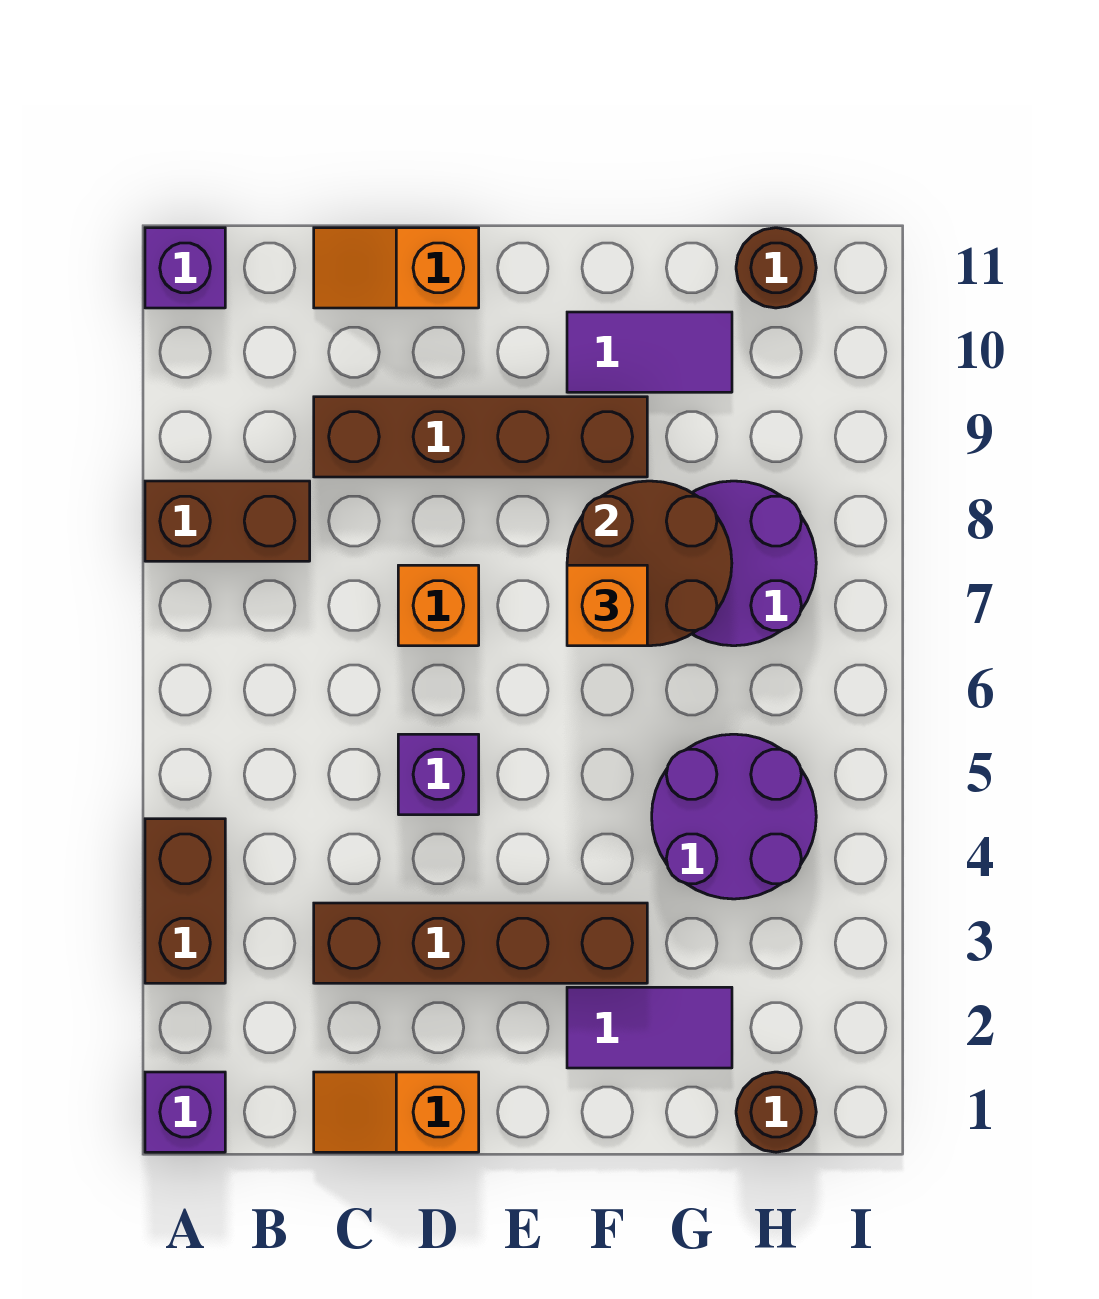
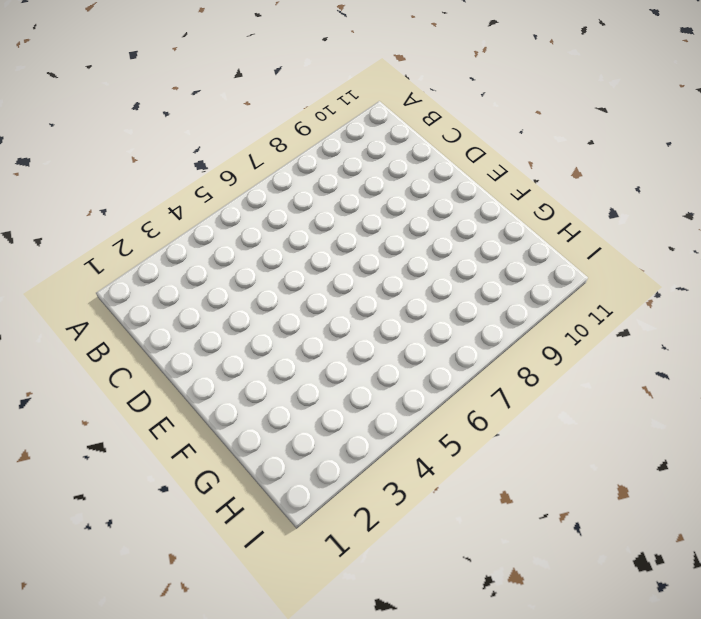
none -> purple 1x1 brick [145,1072,225,1152]
none -> brown 1x2 brick [145,819,225,983]
none -> brown 1x2 brick [145,481,310,561]

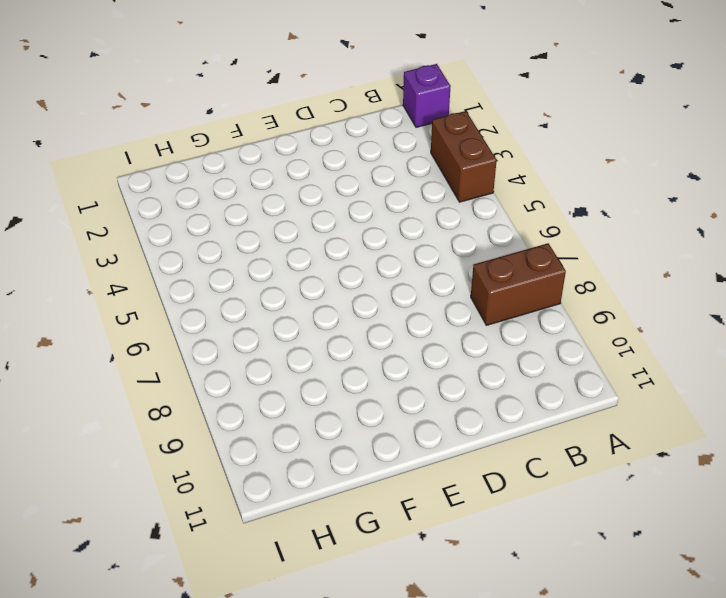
none -> purple 1x1 brick [145,228,225,308]
none -> orange 1x2 slope [314,1072,479,1152]
none -> brown 1x4 brick [314,903,647,983]

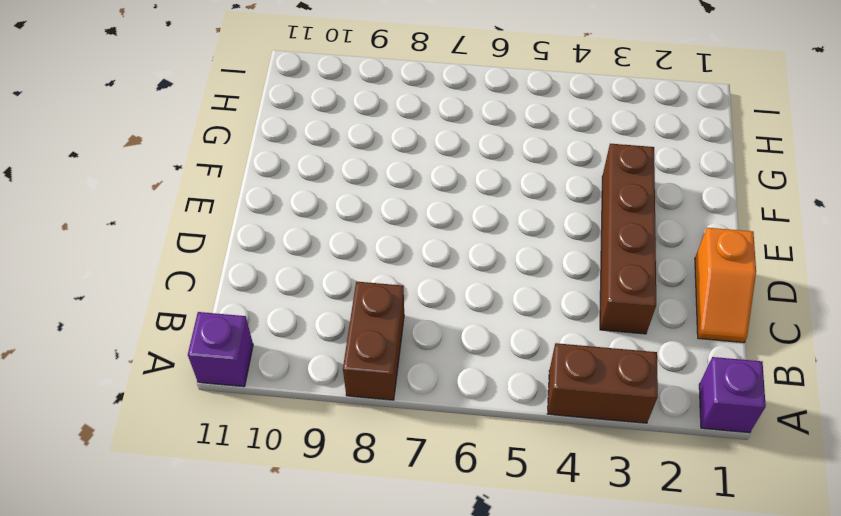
none -> brown 1x4 brick [314,397,647,477]
none -> orange 1x2 slope [314,228,479,308]
none -> purple 1x1 brick [398,734,479,815]

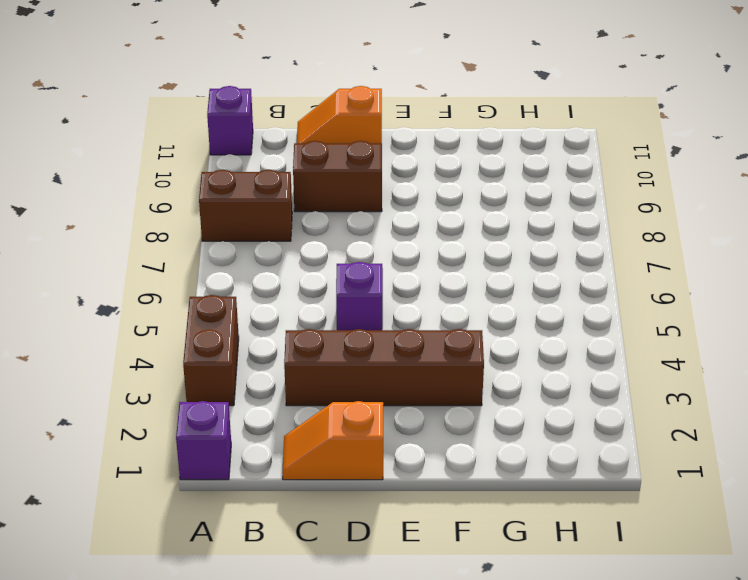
brown 1x2 brick [293,141,382,212] -> brown 1x4 brick [314,397,647,477]
none -> orange 1x1 brick [398,565,479,646]
none -> purple 1x2 tile [567,987,732,1068]
none -> purple 1x2 tile [567,312,732,392]

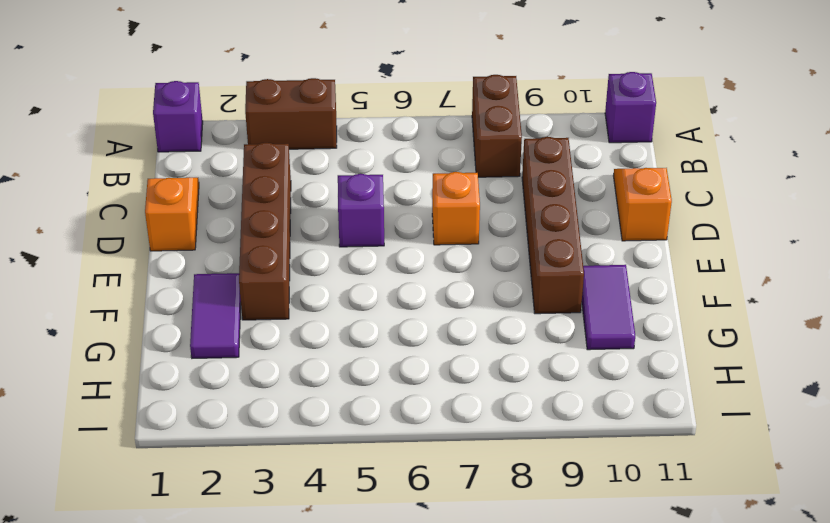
none -> purple 2x2 round brick [652,734,816,899]
none -> purple 2x2 round brick [692,481,816,646]
none -> brown 1x1 round brick [736,1072,816,1152]

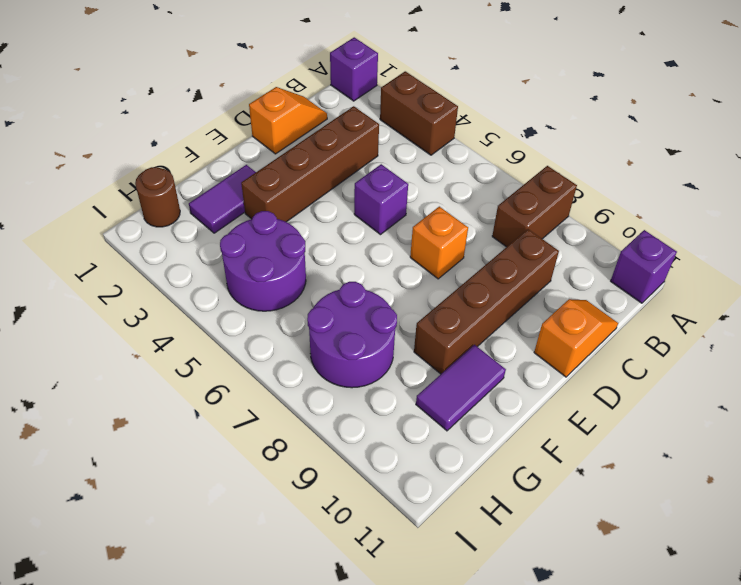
none -> brown 1x1 round brick [736,228,816,308]
none -> brown 2x2 round brick [567,481,732,646]
none -> orange 1x1 brick [567,565,647,646]

